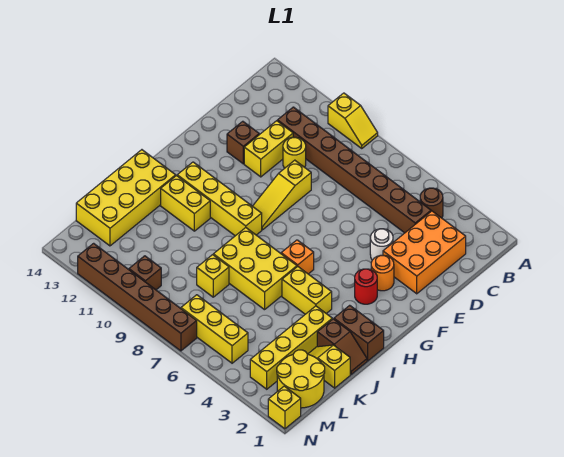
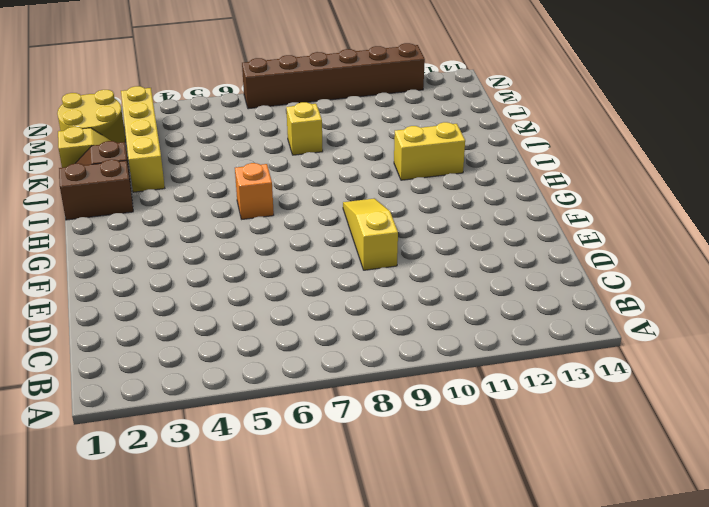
none -> yellow 1x2 slope [328,93,378,148]
none -> brown 1x1 round brick [420,188,443,218]
none -> orange 2x3 brick [383,211,466,294]

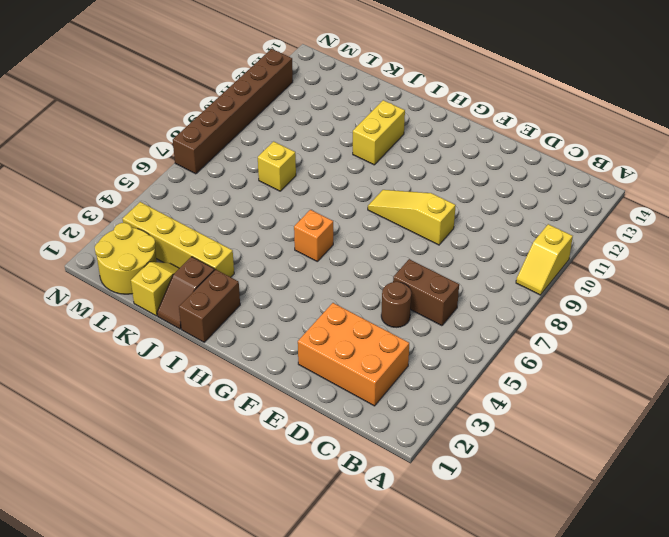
brown 1x2 brick [393,259,459,326] -> brown 1x8 brick [277,107,431,233]
brown 1x1 round brick [381,282,411,327] -> brown 1x1 round brick moved to [420,188,443,218]
none -> yellow 1x1 round brick [283,137,306,168]
none -> yellow 1x2 brick [244,121,293,177]
none -> white 1x1 round brick [370,229,393,260]

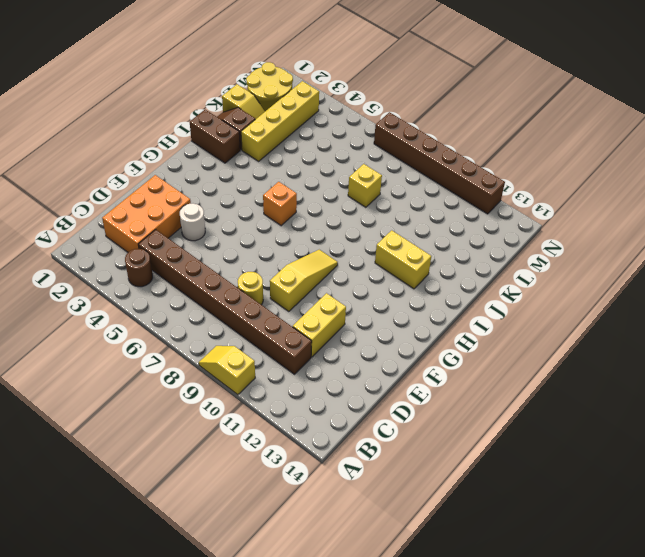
yellow 1x1 round brick [238,272,263,305] -> yellow 1x1 round brick moved to [283,137,306,168]
none -> brown 1x1 brick [227,121,259,164]
none -> orange 1x1 round brick [371,255,394,291]
none -> red 1x1 round brick [355,269,377,304]

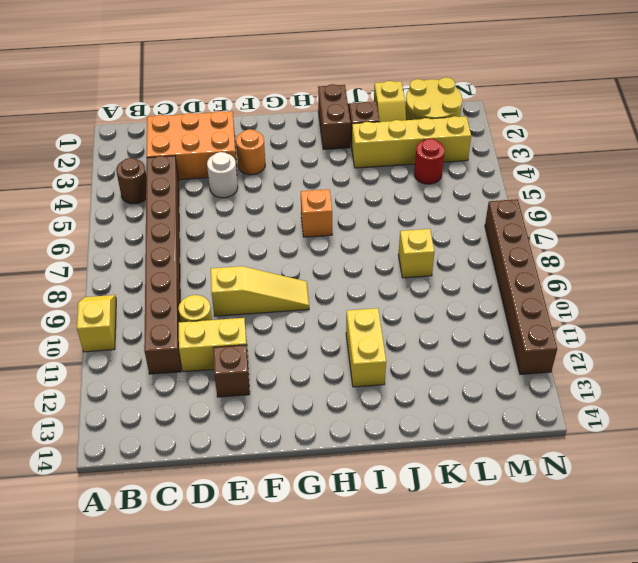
red 1x1 round brick [414,139,444,184] -> red 1x1 round brick moved to [355,269,377,304]
none -> yellow 1x4 brick [177,162,262,236]
none -> yellow 1x2 brick [282,267,332,314]
none -> yellow 2x3 brick [213,228,297,310]

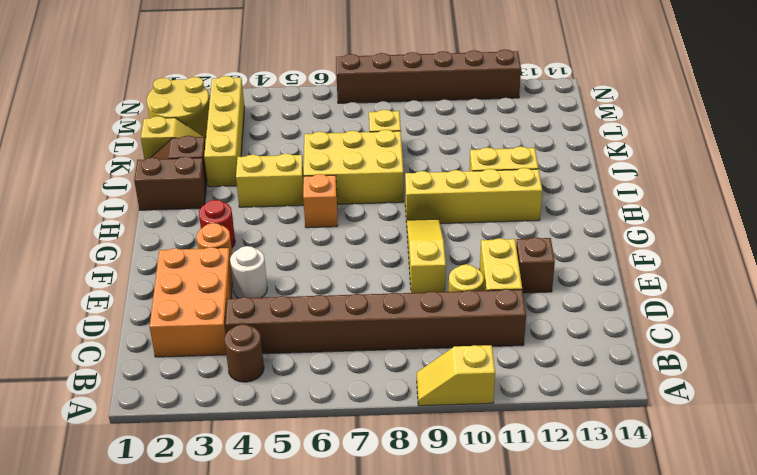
none -> yellow 2x4 brick [76,150,176,246]
none -> yellow 1x3 brick [181,295,248,363]
none -> brown 1x1 brick [129,256,161,290]

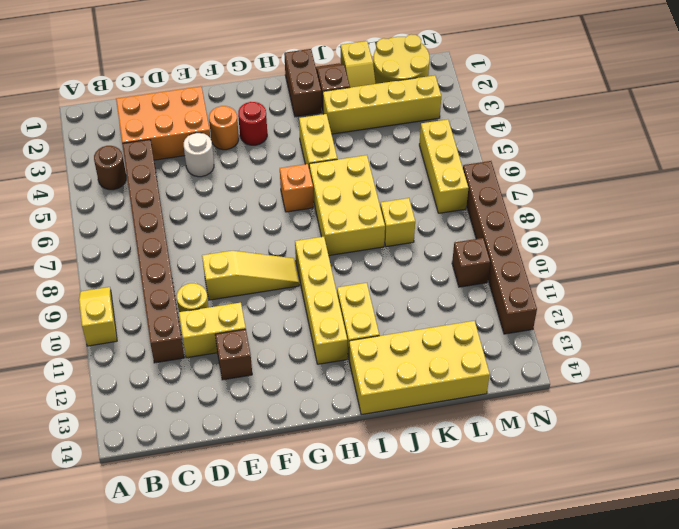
none -> yellow 1x1 brick [268,386,301,429]

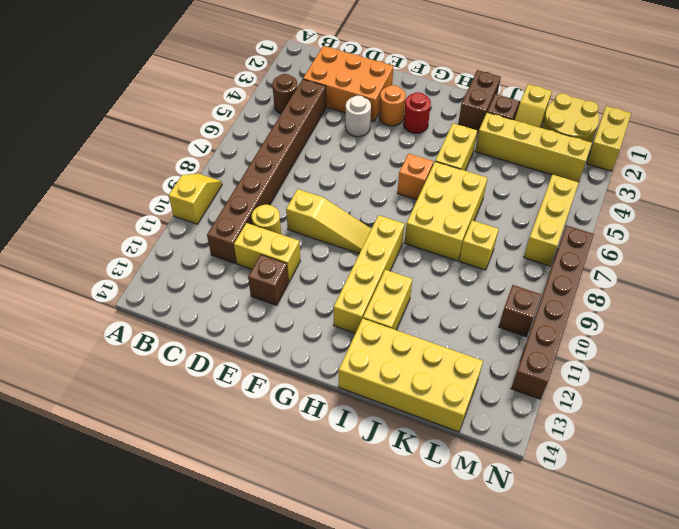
yellow 1x2 brick [586,106,631,171] -> yellow 1x1 brick [268,386,301,429]

